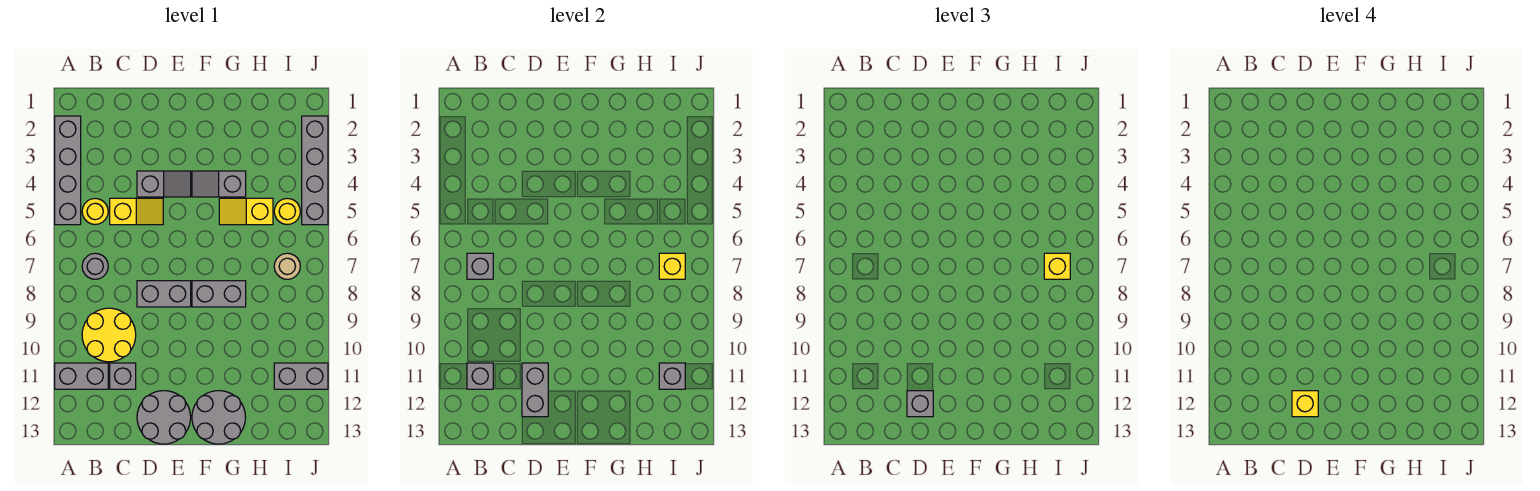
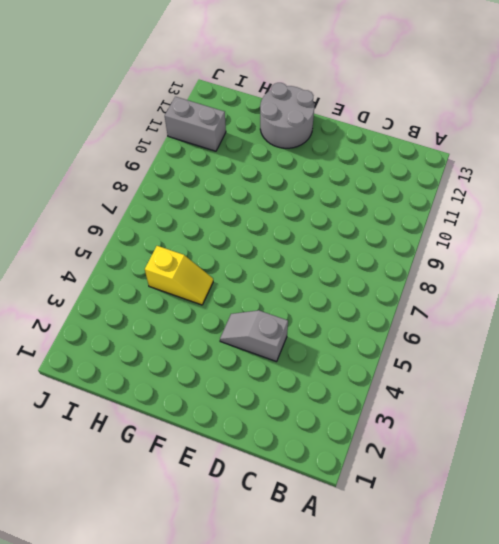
none -> grey 1x4 brick [55,116,81,225]
none -> grey 1x2 brick [55,363,108,389]
none -> yellow 1x1 round brick [82,198,108,225]

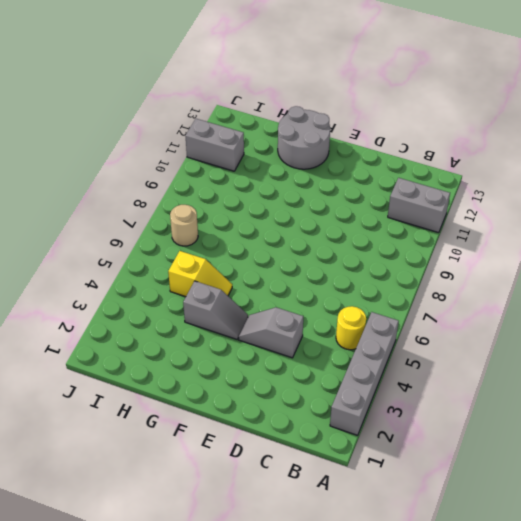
none -> grey 1x1 round brick [82,253,108,279]
none -> yellow 2x2 round brick [82,308,136,362]
none -> yellow 1x2 slope [110,198,163,225]

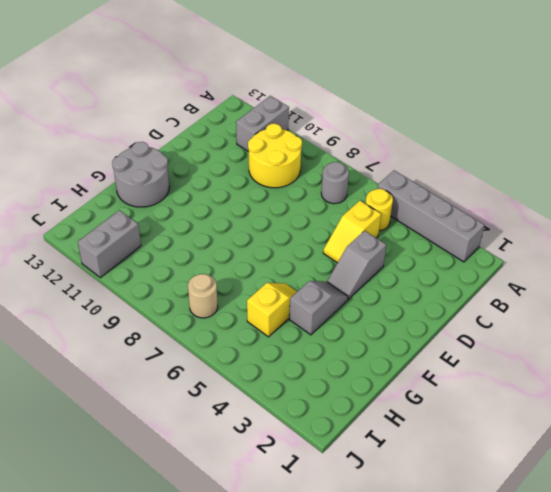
none -> grey 1x1 brick [110,363,136,389]
none -> grey 1x2 brick [137,281,191,307]
none -> grey 2x2 round brick [137,391,191,444]

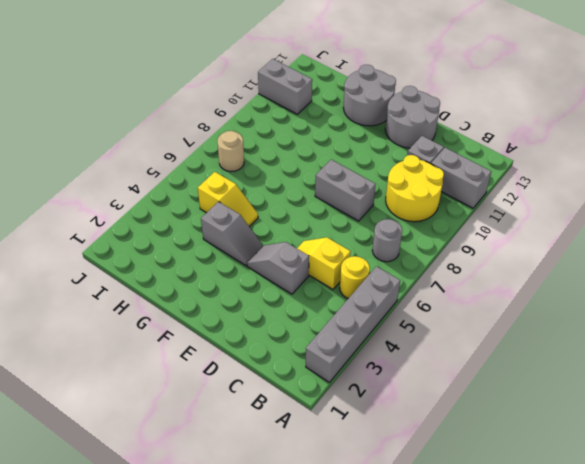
none -> grey 1x2 brick [192,281,246,307]
none -> yellow 1x1 round brick [274,198,300,225]
none -> grey 1x4 brick [302,116,328,225]

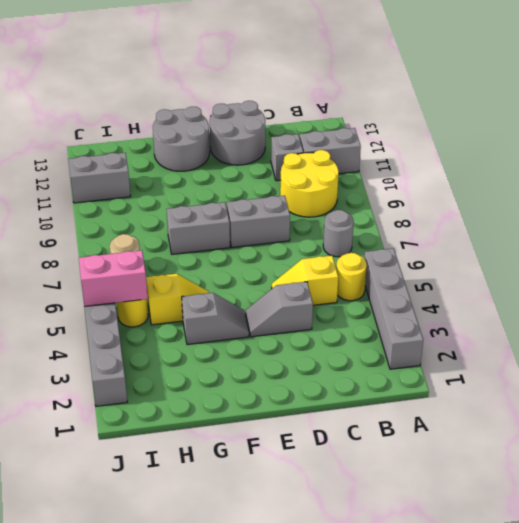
pink 1x2 brick [79,250,148,307] -> none
none -> grey 1x1 brick [467,253,493,279]
none -> grey 1x1 brick [467,363,493,389]
none -> grey 1x2 brick [522,363,548,417]

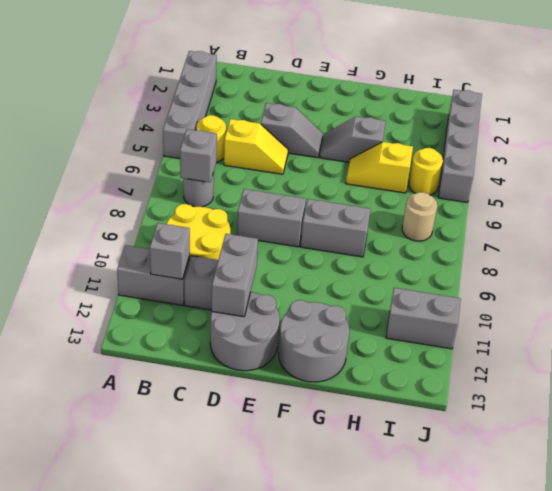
none -> yellow 1x1 brick [659,253,685,279]
none -> grey 1x1 brick [659,363,685,389]
none -> grey 1x1 brick [907,391,933,417]

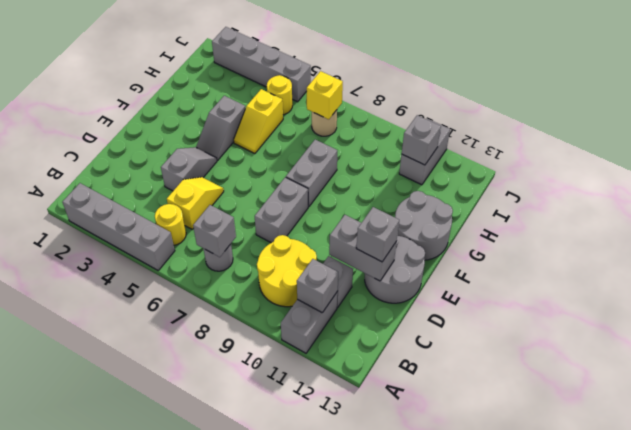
none -> yellow 1x1 brick [1044,253,1070,279]
none -> yellow 1x1 brick [1292,391,1318,417]

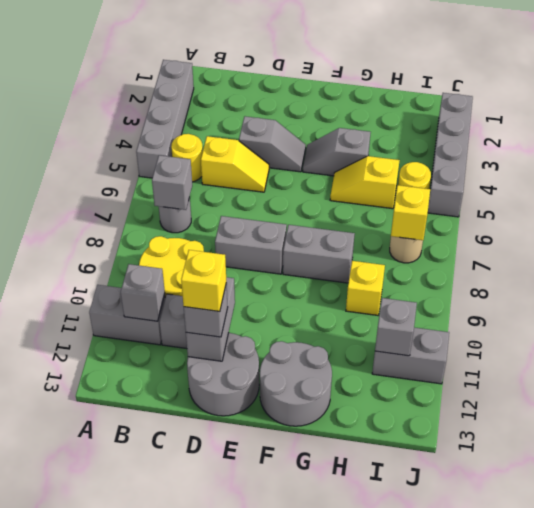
yellow 1x1 brick [346,261,385,315] -> yellow 1x1 brick moved to [1044,253,1070,279]

